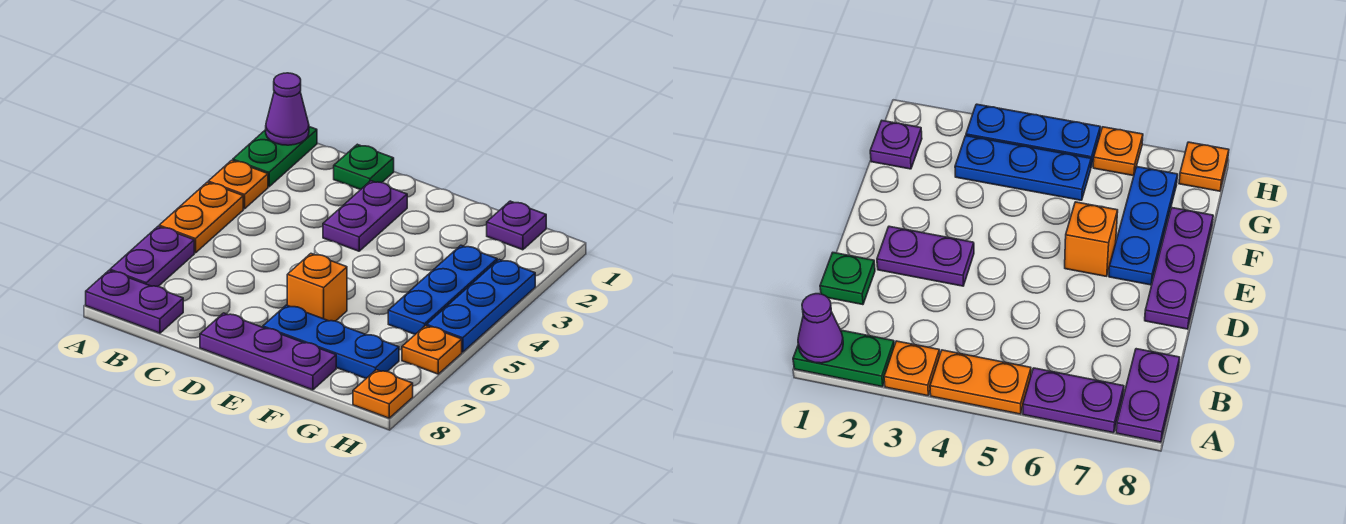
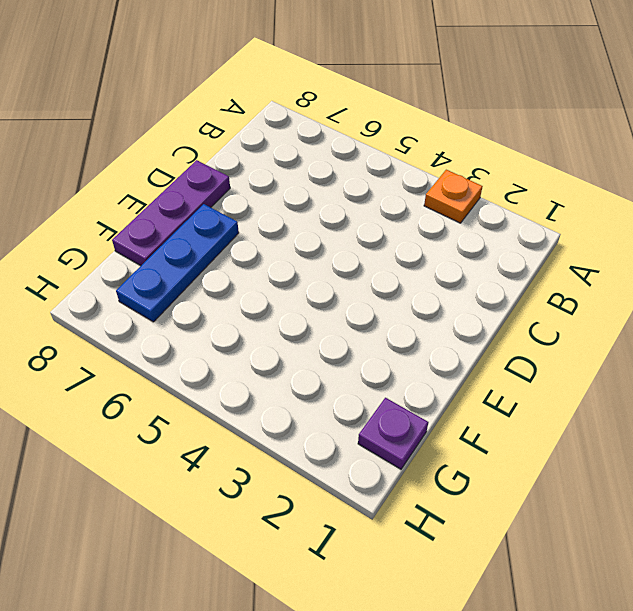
none -> green 1x2 plate [233,127,317,187]
none -> orange 1x2 plate [159,182,243,253]
none -> purple 1x2 plate [110,226,194,286]

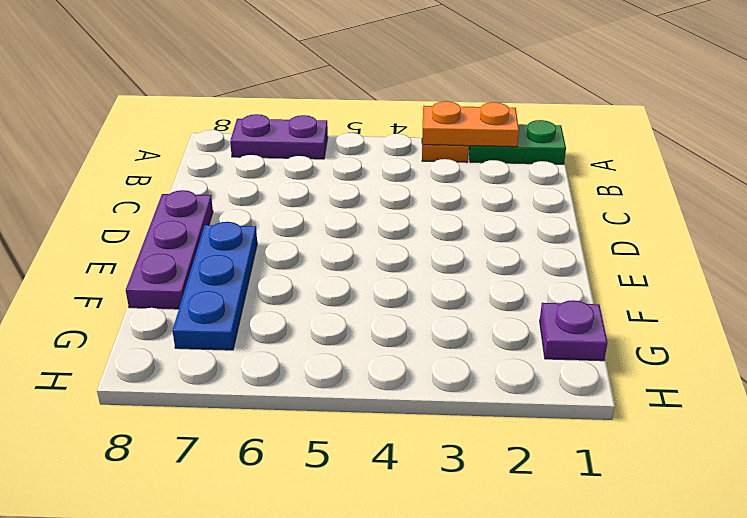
orange 1x2 plate [423,101,519,147] -> orange 1x2 plate moved to [159,182,243,253]
none -> purple 1x2 plate [86,271,183,333]
none -> green 1x1 plate [334,144,394,190]
none -> purple 1x2 plate [323,181,407,251]

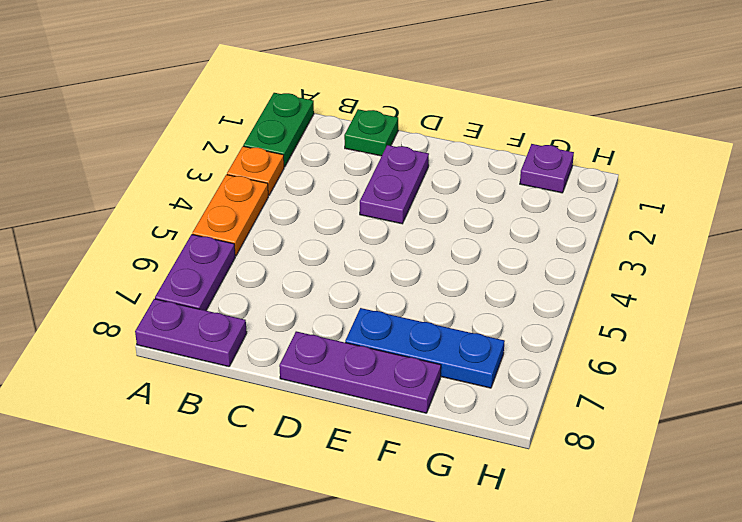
none -> orange 1x1 brick [287,254,347,321]
none -> blue 1x3 plate [388,245,497,334]
none -> blue 1x3 plate [427,259,535,352]

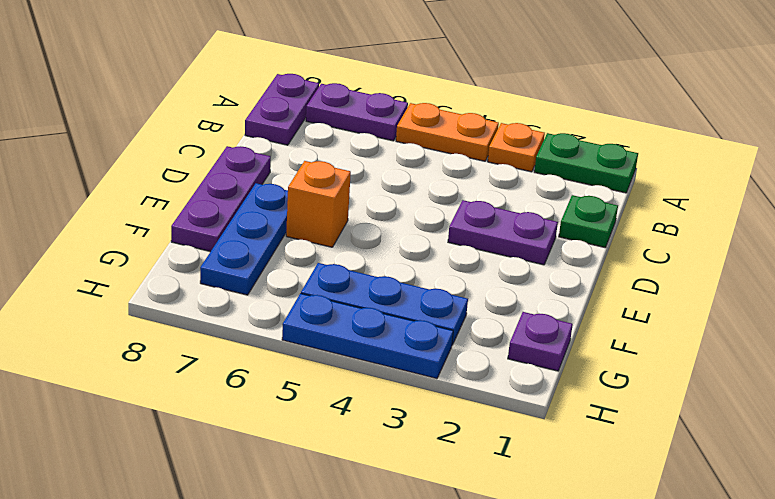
none -> orange 1x1 plate [402,326,462,374]
none -> orange 1x1 plate [353,370,413,418]
none -> purple 1x1 cone [266,73,309,145]

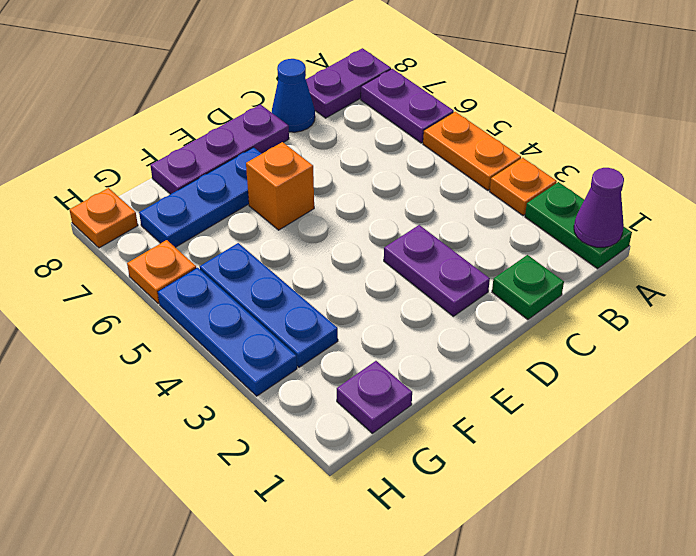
blue 1x1 cone [272,59,315,132] -> none

